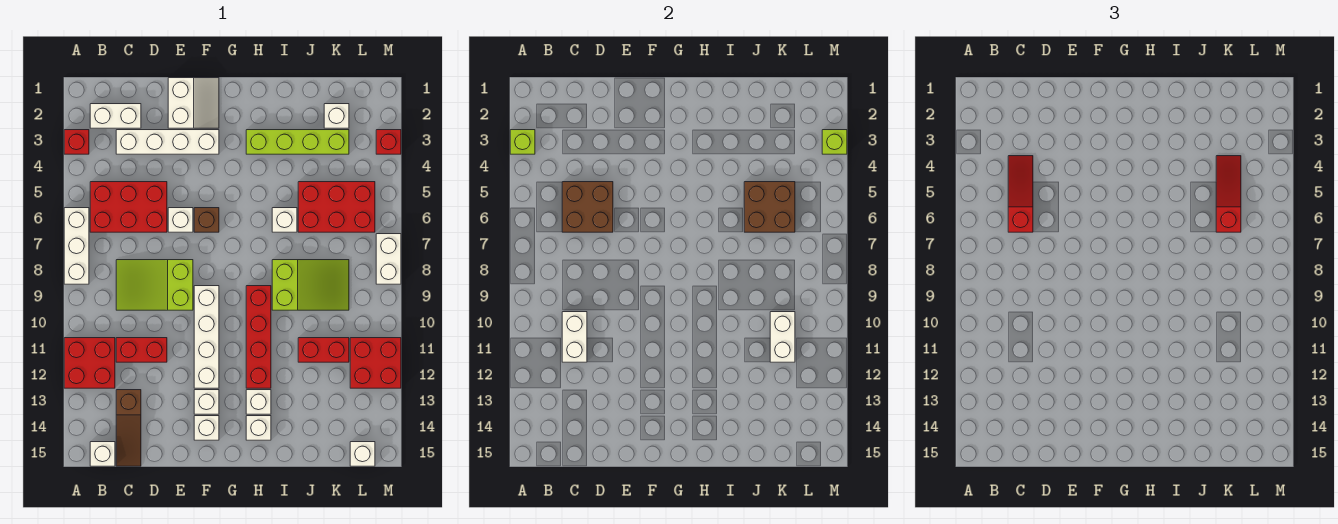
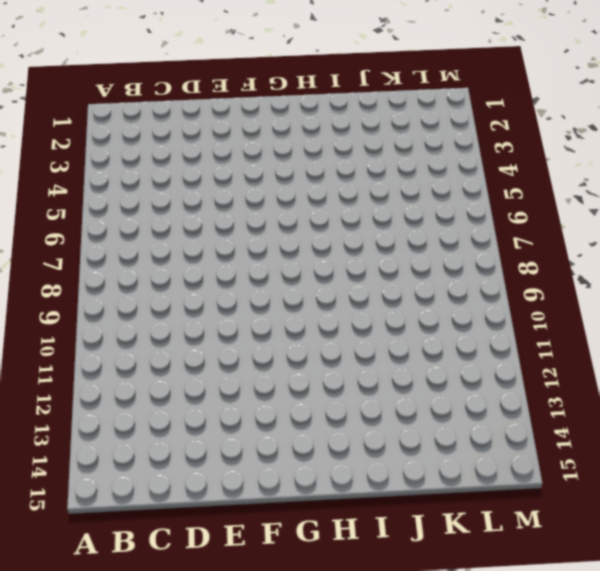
none -> red 1x1 brick [64,130,89,154]
none -> white 1x3 brick [64,208,89,284]
none -> red 2x2 brick [64,338,115,388]
none -> white 1x2 brick [90,104,141,128]

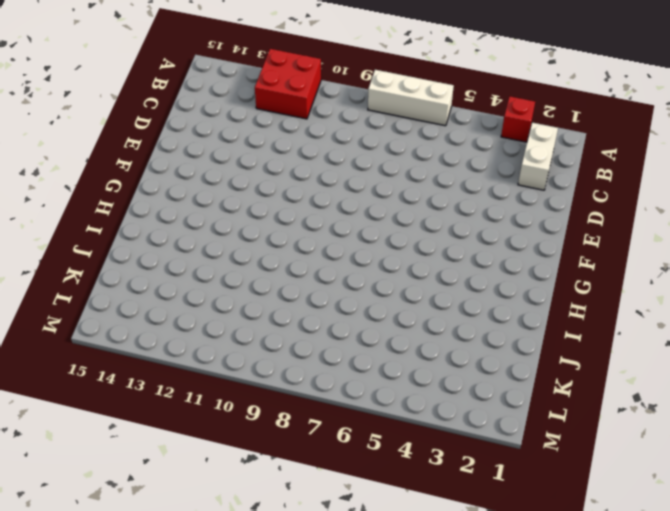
none -> red 2x3 brick [90,182,167,232]
none -> white 1x1 brick [90,442,115,466]
none -> white 1x4 brick [116,130,219,154]
none -> lime 2x3 slope [116,260,193,310]

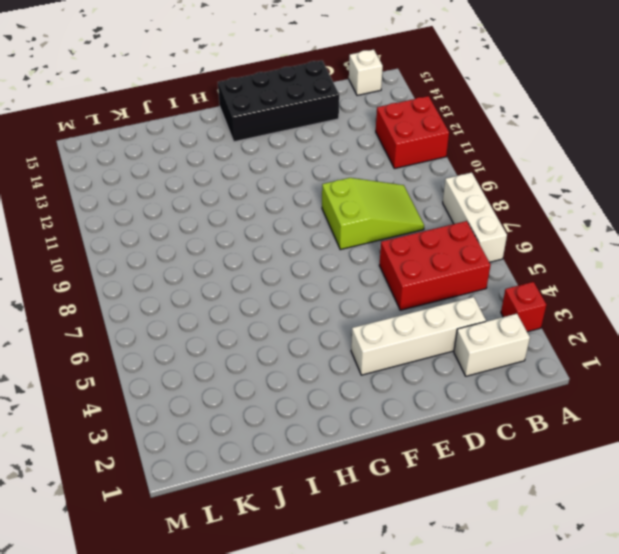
black 2x4 brick [218,60,339,142] -> white 1x1 brick [194,416,219,440]
none -> red 1x2 brick [116,338,167,362]
none -> brown 1x3 slope [116,390,141,466]
none -> white 2x2 slope [168,78,219,128]
none -> white 1x1 brick [168,208,193,232]

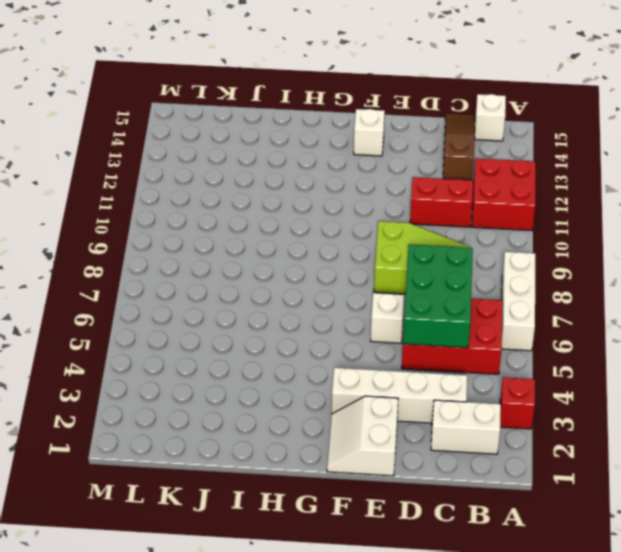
green 2x3 brick [403,244,473,348] -> brown 2x2 brick [562,182,613,232]
none -> brown 1x1 brick [194,208,219,232]
none -> white 1x4 brick [194,286,219,388]
none -> white 1x1 brick [194,390,219,414]
none -> lime 1x4 brick [246,130,349,154]

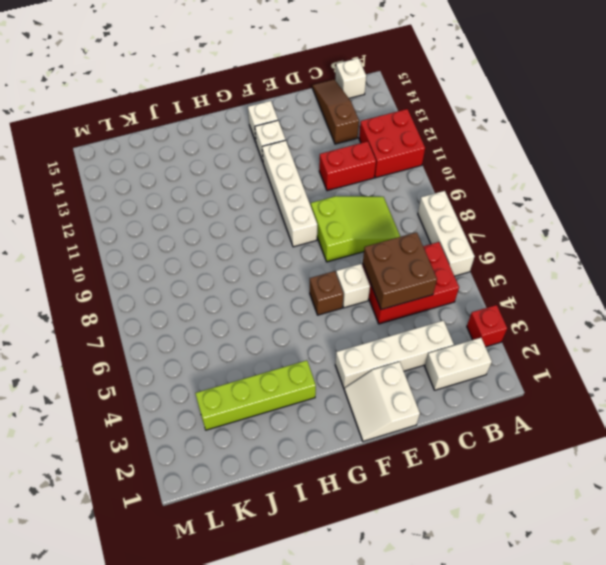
none -> red 1x4 brick [246,286,271,388]
none -> white 1x1 brick [246,390,271,414]
none -> white 1x1 brick [246,416,271,440]
none -> white 1x1 brick [272,208,297,232]

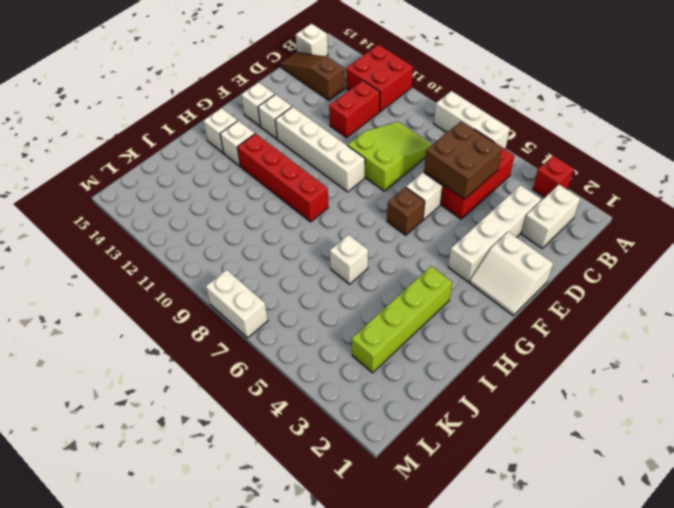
none -> lime 2x3 slope [272,260,349,310]
none -> red 2x3 brick [298,182,375,232]
none -> red 1x2 brick [298,338,349,362]
none -> white 1x1 brick [324,104,349,128]

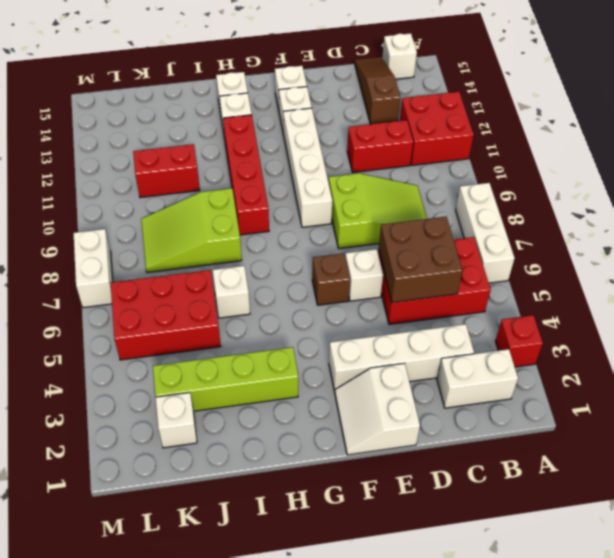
none -> red 2x2 brick [350,338,401,388]
none -> white 1x1 brick [350,442,375,466]
none -> red 1x1 brick [376,130,401,154]
none -> lime 1x1 brick [510,130,535,154]

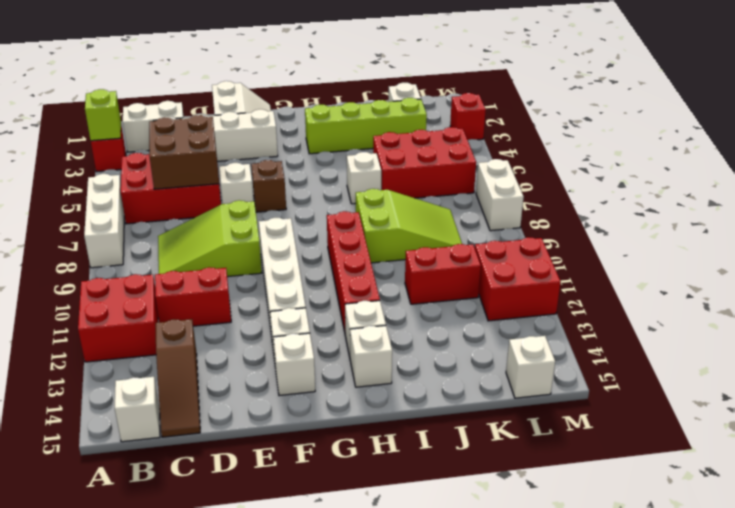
none -> white 1x2 brick [562,312,587,362]
none -> brown 2x2 brick [744,182,795,232]
none -> white 1x2 brick [770,312,795,362]
none -> lime 1x1 brick [822,130,847,154]

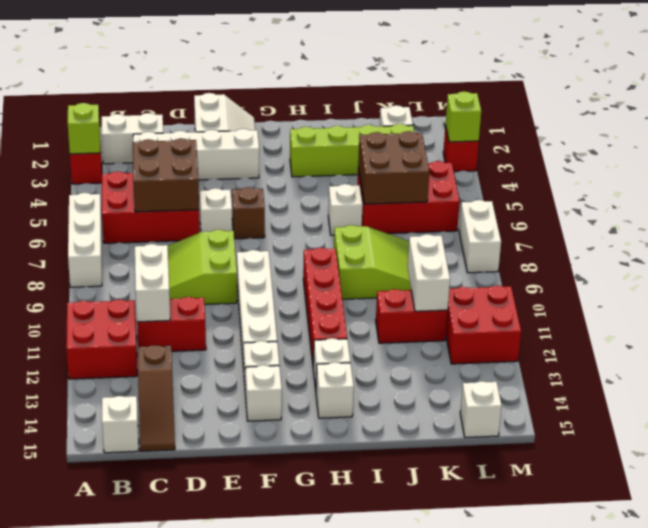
none -> red 1x3 slope [1008,156,1033,232]
none -> red 1x3 slope [1216,156,1241,232]

